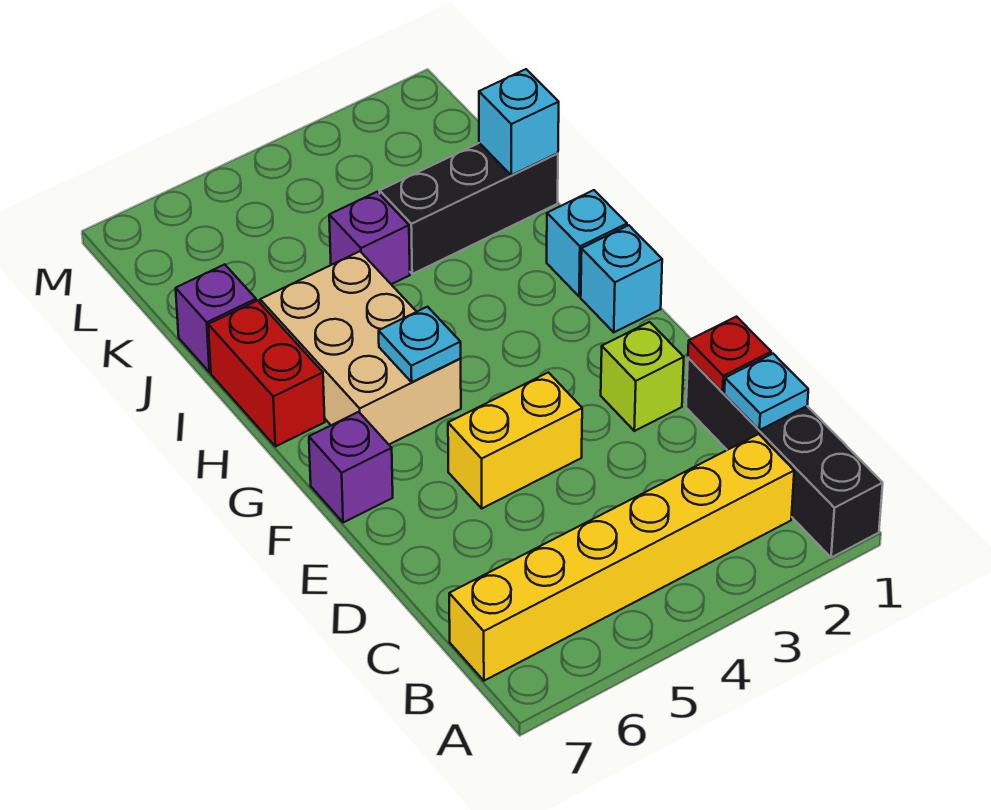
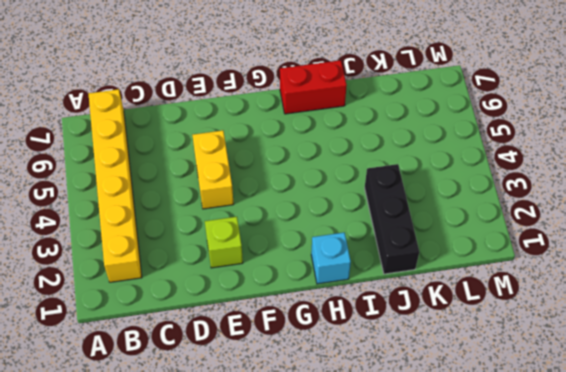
none -> black 1x4 brick [686,357,883,558]
none -> purple 1x1 brick [309,412,393,523]
none -> cyan 1x1 brick [581,225,662,332]

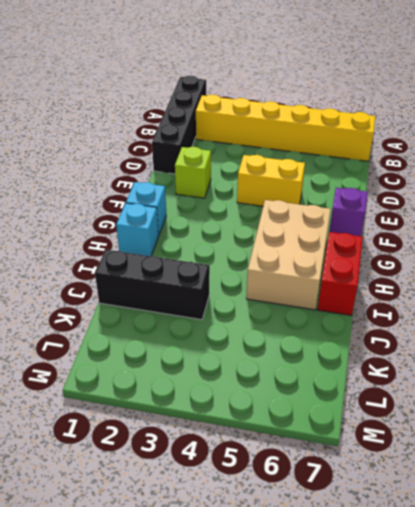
none -> purple 1x1 brick [329,192,410,284]
none -> purple 1x1 brick [176,264,256,372]
none -> cyan 1x1 plate [724,354,808,430]

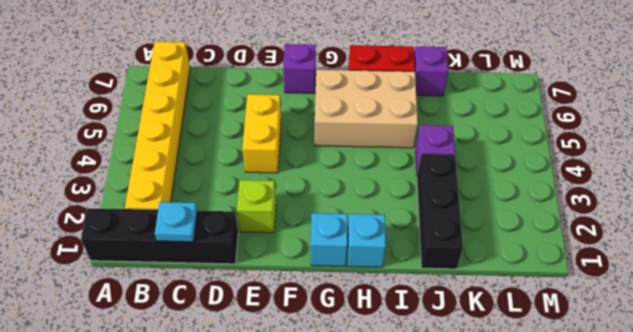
none -> red 1x1 plate [688,317,771,392]
none -> cyan 1x1 plate [379,307,461,382]
none -> cyan 1x1 brick [479,69,559,175]

